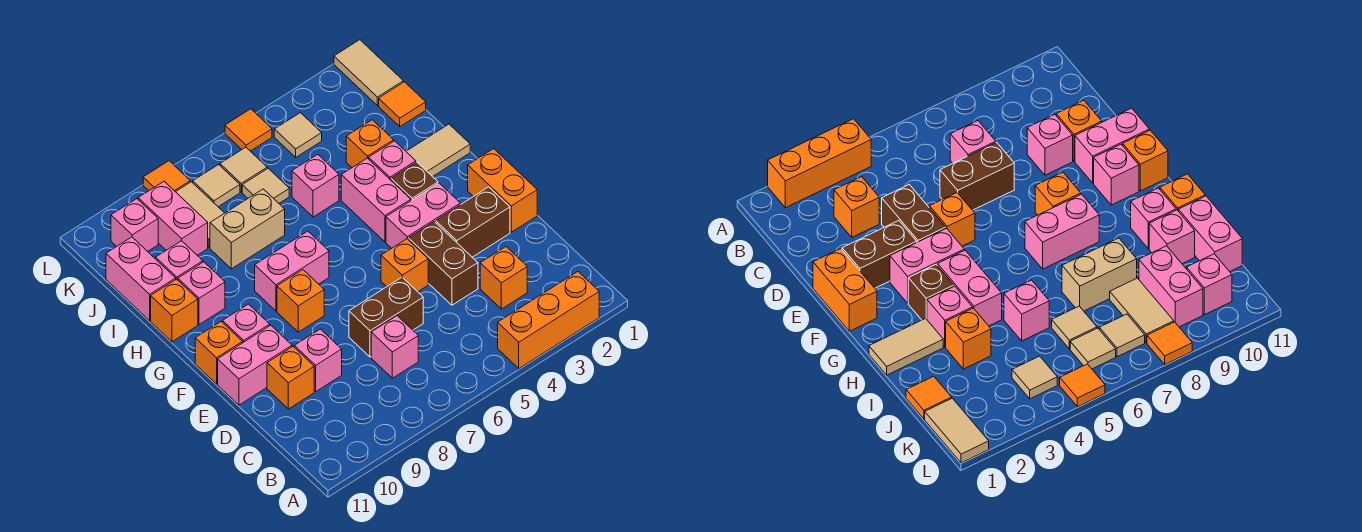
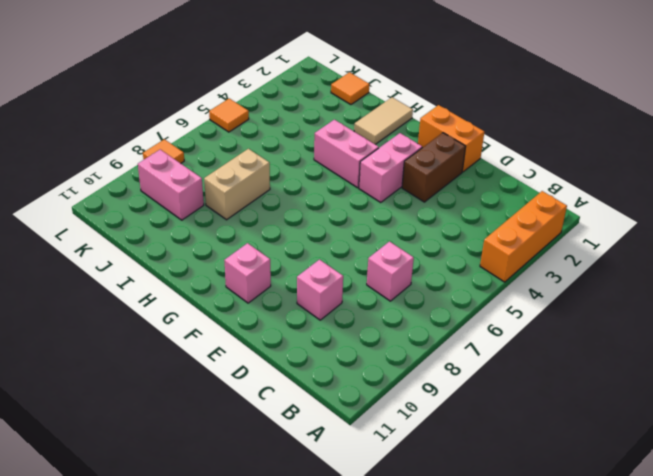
none -> orange 1x1 brick [480,247,527,309]
none -> brown 1x2 brick [408,222,478,305]
none -> brown 1x2 brick [349,277,423,357]
none -> orange 1x1 brick [267,347,314,409]

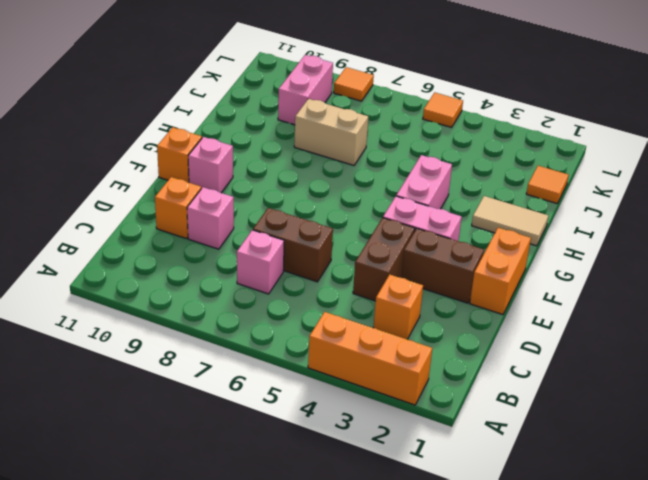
none -> orange 1x1 brick [381,239,428,292]
none -> pink 1x2 brick [218,325,292,405]
none -> orange 1x1 brick [277,270,324,332]
none -> brown 1x1 brick [391,162,438,201]

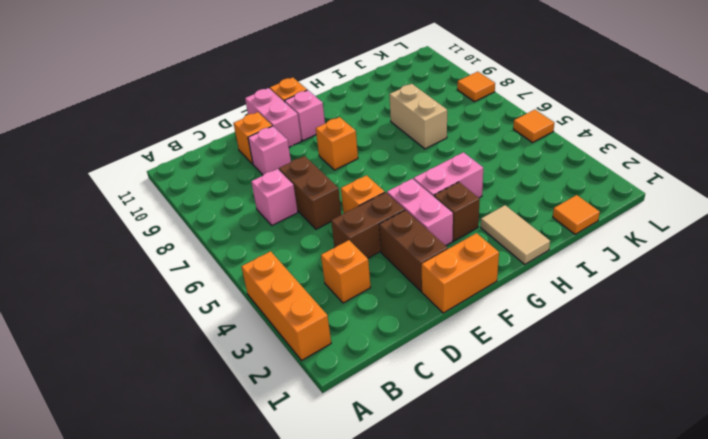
none -> pink 1x2 brick [255,231,329,311]
none -> pink 1x1 brick [369,141,416,180]
none -> pink 1x1 brick [178,262,225,325]
none -> orange 1x1 brick [151,279,198,342]

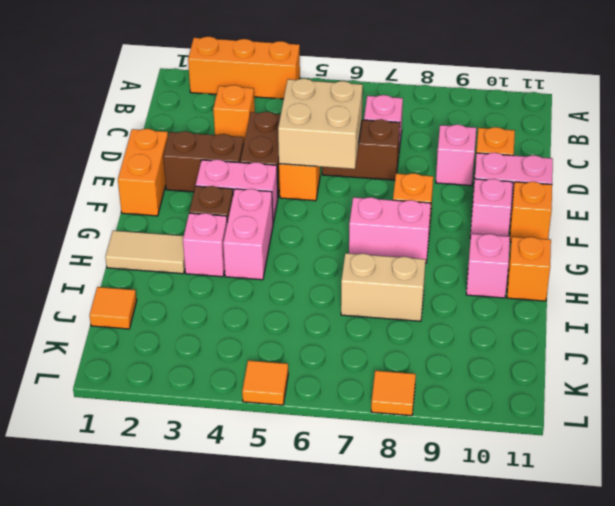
tan 2x2 brick [278,79,363,169] -> none
none -> orange 1x1 brick [346,120,394,167]
none -> pink 1x1 brick [292,154,339,217]
none -> pink 1x1 brick [156,241,203,280]
none -> pink 1x2 brick [106,237,176,321]

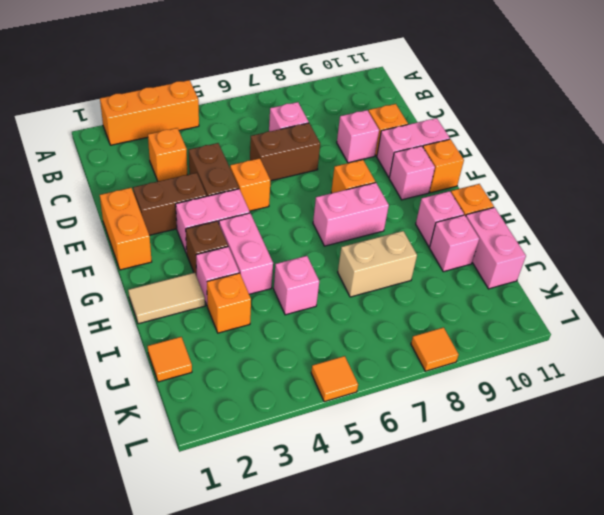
none -> tan 1x1 tile [242,168,289,203]
none -> tan 1x2 tile [176,182,224,248]
none -> pink 1x2 brick [138,181,208,255]
none -> tan 1x2 tile [334,40,403,106]

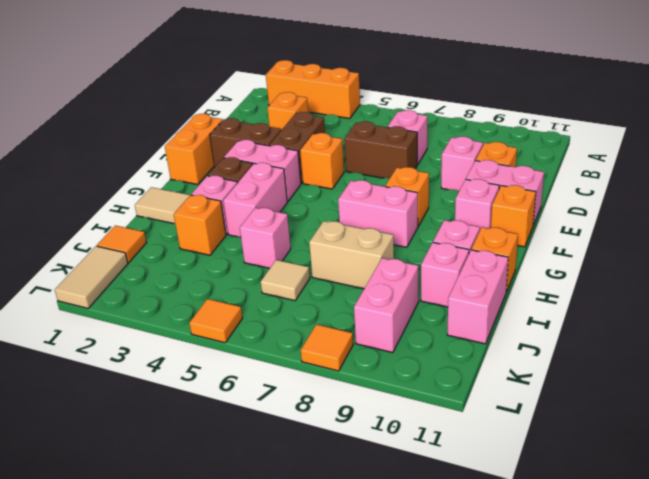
none -> tan 1x2 tile [176,182,224,248]
none -> tan 1x1 tile [274,113,322,157]
none -> tan 1x1 tile [220,147,267,192]
none -> tan 1x1 tile [193,165,240,207]

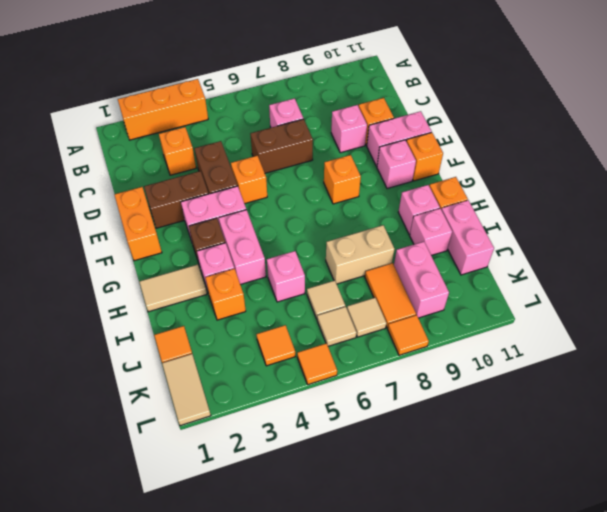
orange 1x2 tile [365,263,416,328] -> tan 1x2 tile [176,182,224,248]
orange 1x1 tile [256,325,295,366] -> tan 1x1 tile [274,113,322,157]
none -> pink 1x2 brick [255,231,329,311]
none -> pink 1x1 brick [111,199,158,251]

